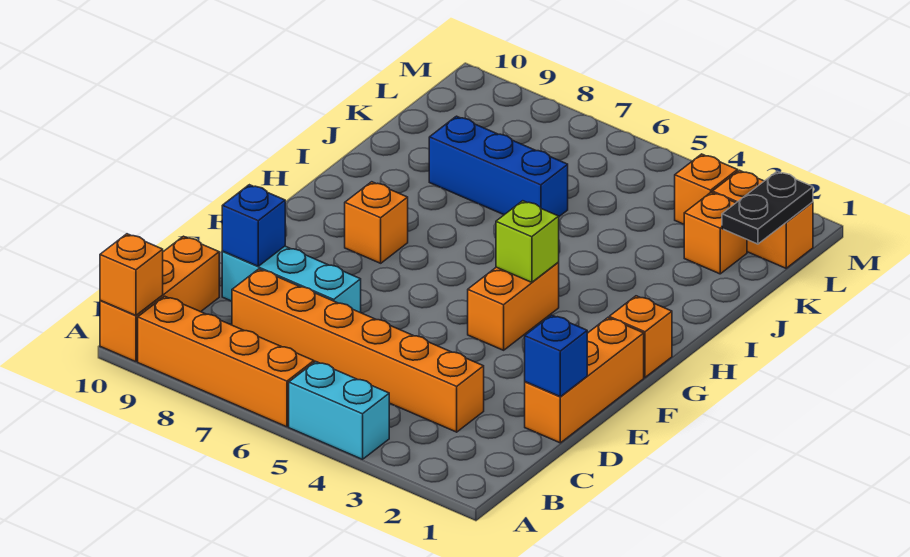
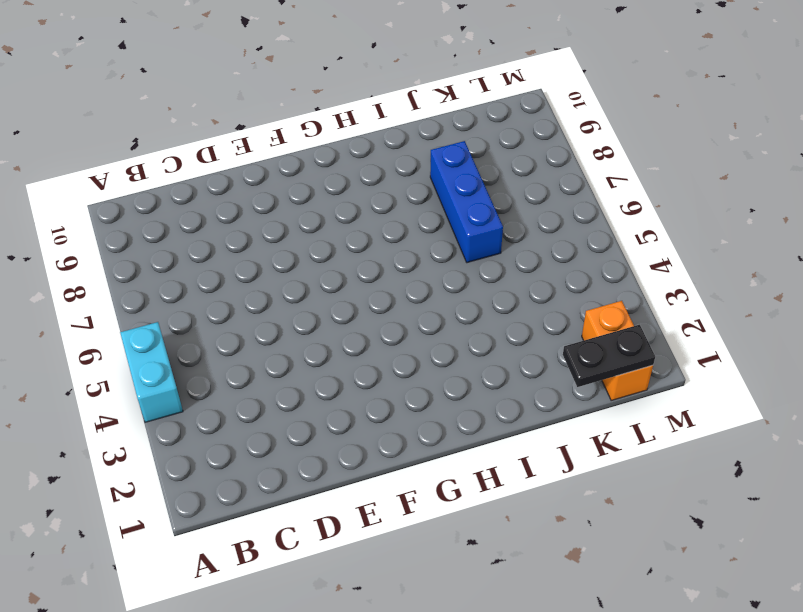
none -> orange 1x4 brick [138,296,314,427]
none -> orange 1x3 brick [100,236,219,362]
none -> orange 1x6 brick [232,269,484,432]

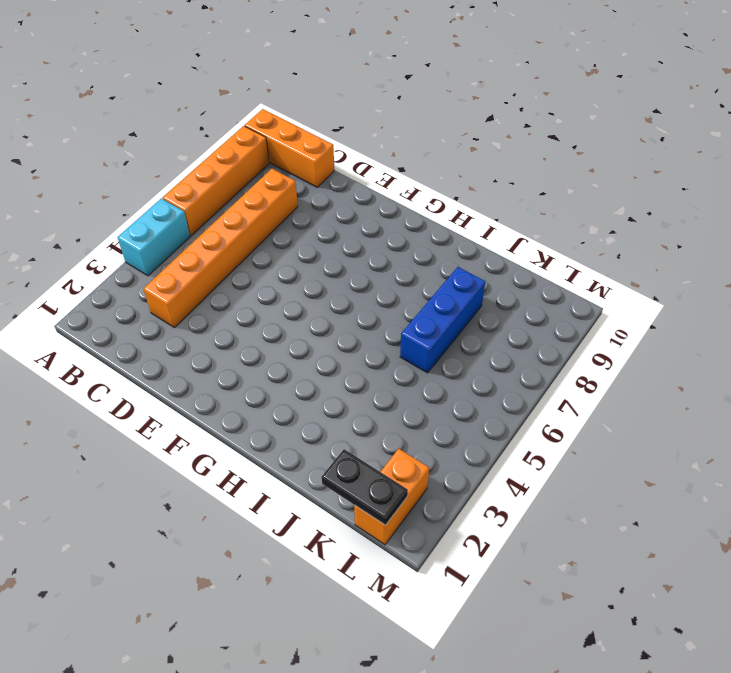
none -> orange 1x3 brick [525,318,644,443]
none -> cyan 1x3 brick [222,246,361,313]
none -> orange 1x2 brick [468,263,559,350]

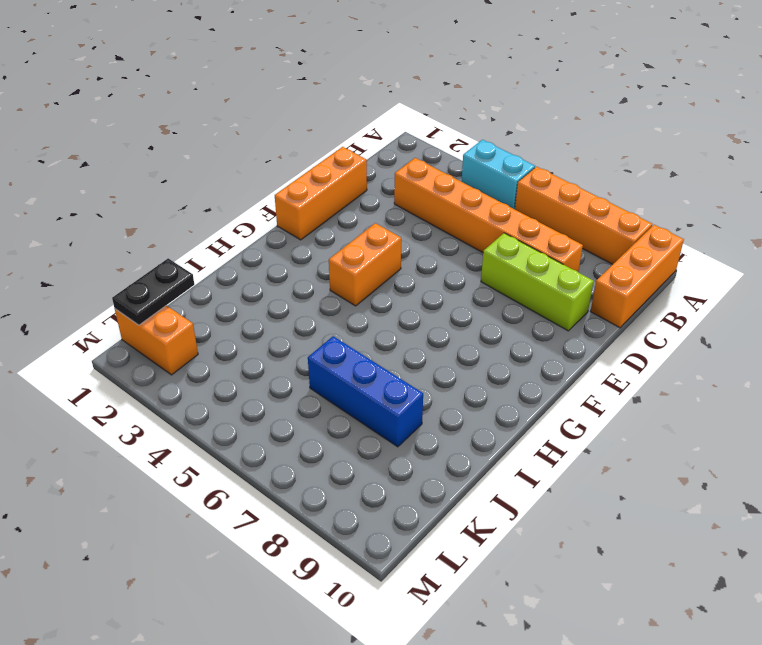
lime 1x3 brick [481,233,594,331] -> cyan 1x3 brick [222,246,361,313]
none -> orange 1x1 brick [609,296,672,377]
none -> orange 1x1 brick [345,182,408,263]
none -> orange 1x1 brick [684,192,747,274]

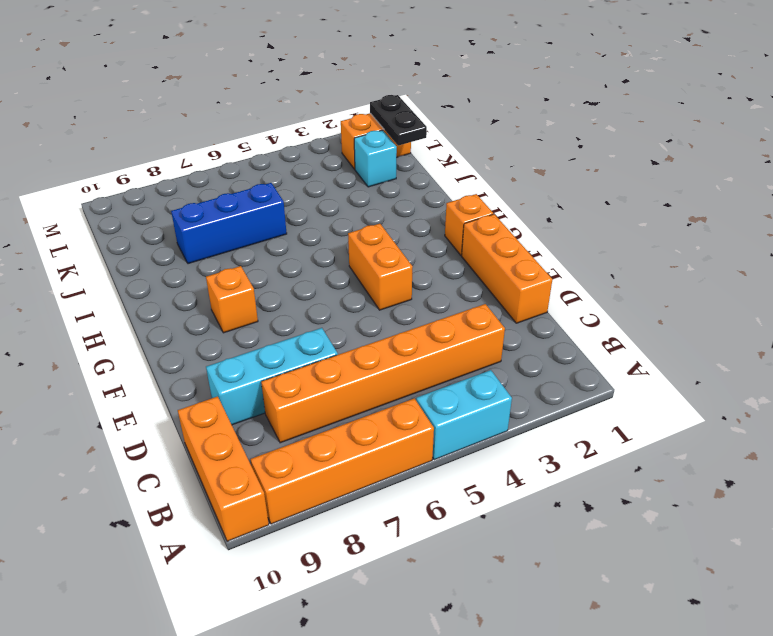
cyan 1x1 brick [354,130,397,187] -> orange 1x1 brick [684,192,747,274]
none -> orange 1x1 brick [675,154,738,224]
none -> orange 1x1 brick [100,234,163,315]
none -> blue 1x1 brick [525,315,587,397]

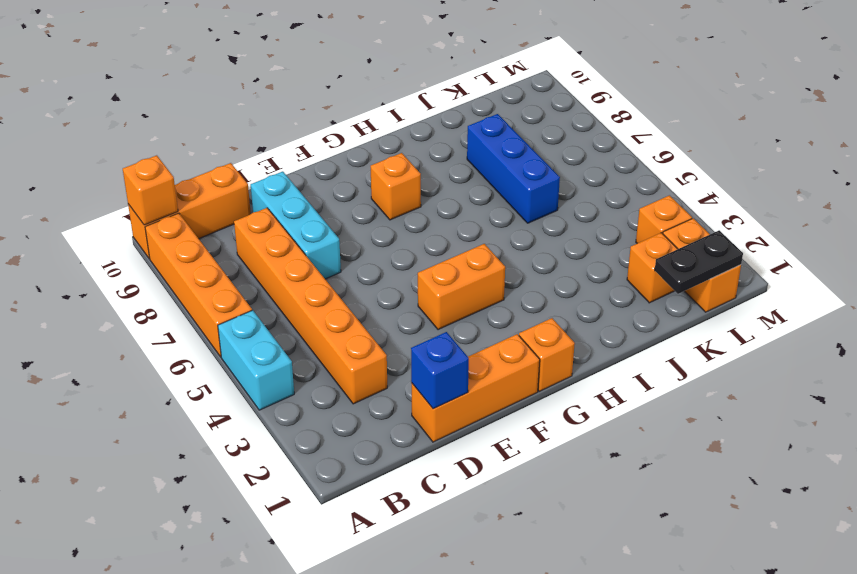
none -> blue 1x1 brick [222,185,285,266]
none -> lime 1x1 brick [496,201,559,282]

